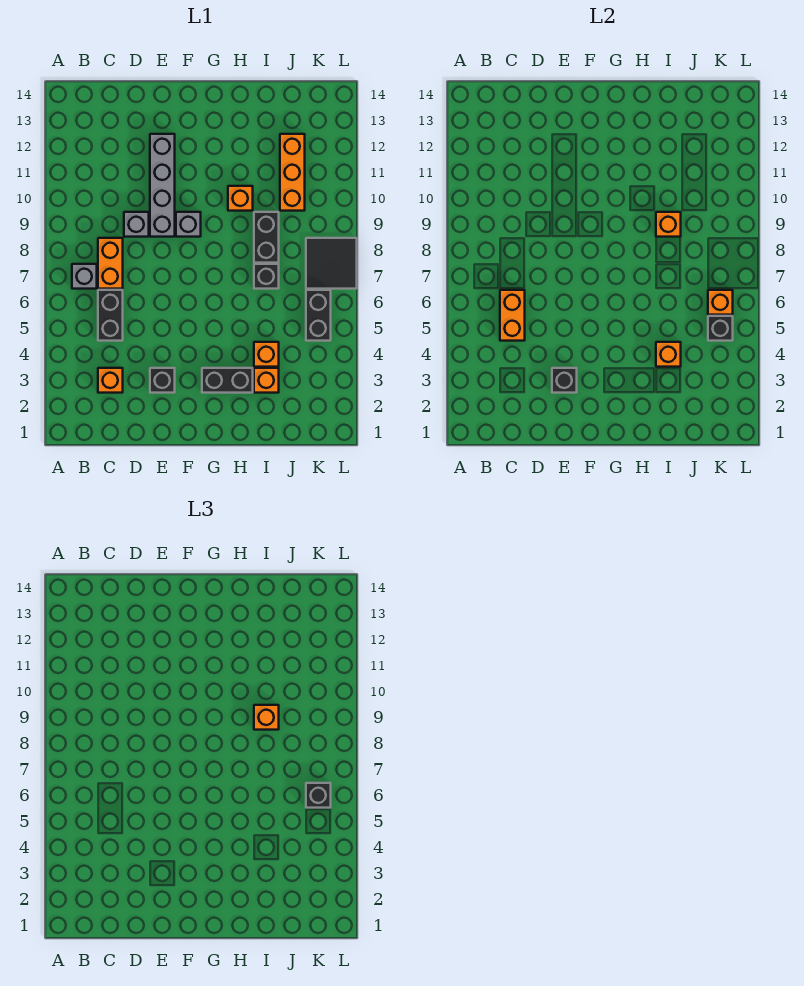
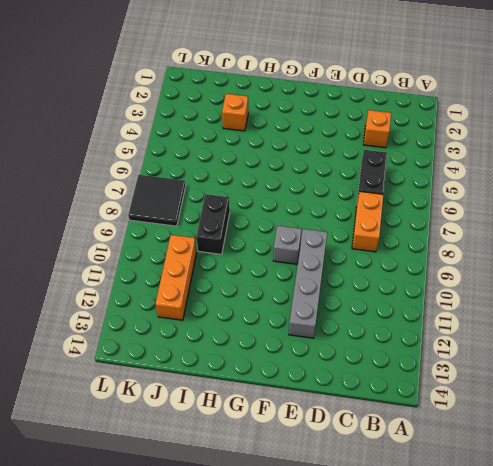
none -> grey 1x1 brick [72,264,97,289]
none -> grey 1x1 brick [124,212,149,237]
none -> black 1x1 brick [150,368,175,393]

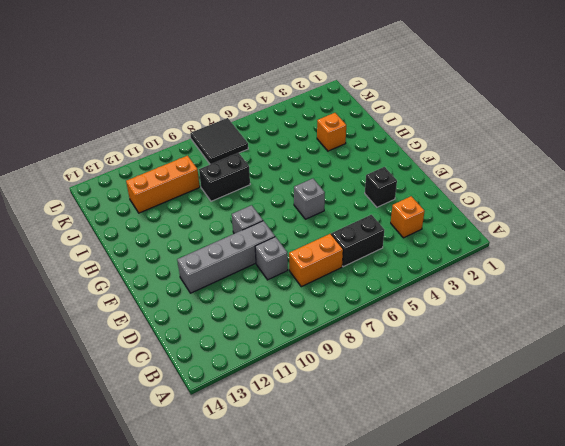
grey 1x1 brick [294,178,325,219] -> grey 1x1 brick moved to [72,264,97,289]
none -> black 1x2 brick [202,368,253,393]
none -> orange 1x1 brick [228,186,253,211]
none -> orange 1x1 brick [254,342,279,367]

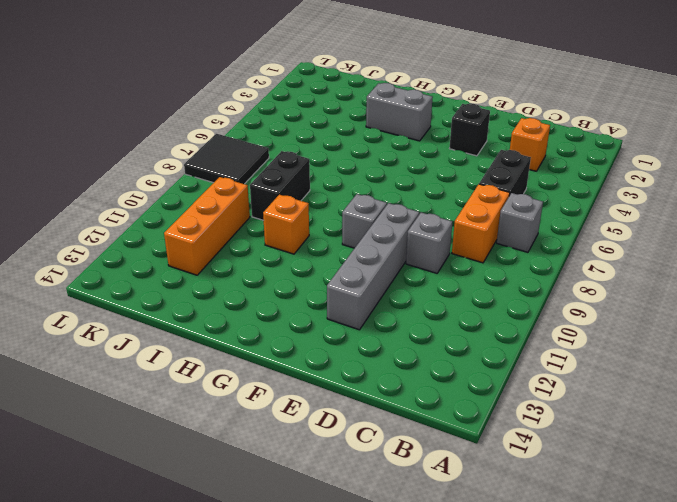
grey 1x2 brick [366,83,433,141] -> black 1x2 brick [202,368,253,393]
none -> orange 1x1 brick [254,368,279,393]
none -> orange 1x1 brick [254,342,279,367]
none -> black 1x1 brick [254,264,279,289]

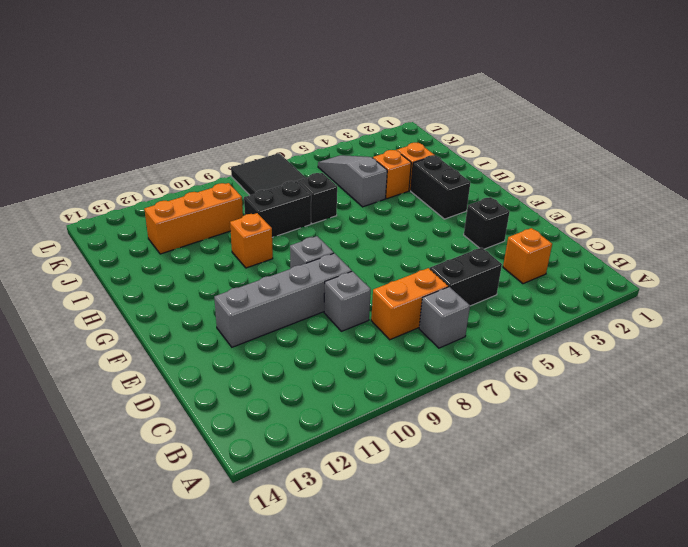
grey 1x3 slope [318,155,387,207] -> black 1x2 brick [306,290,331,341]
none -> orange 1x2 brick [500,290,525,341]
none -> black 1x1 brick [552,368,577,393]
none -> orange 1x1 brick [656,342,681,367]

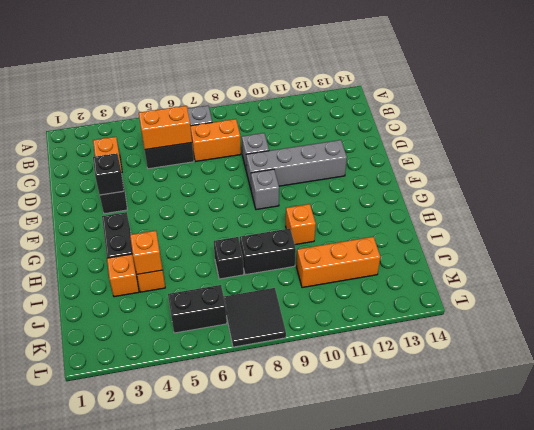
none -> orange 1x1 brick [656,212,681,237]
none -> black 1x1 brick [708,316,733,341]
none -> orange 1x1 brick [708,290,733,315]

